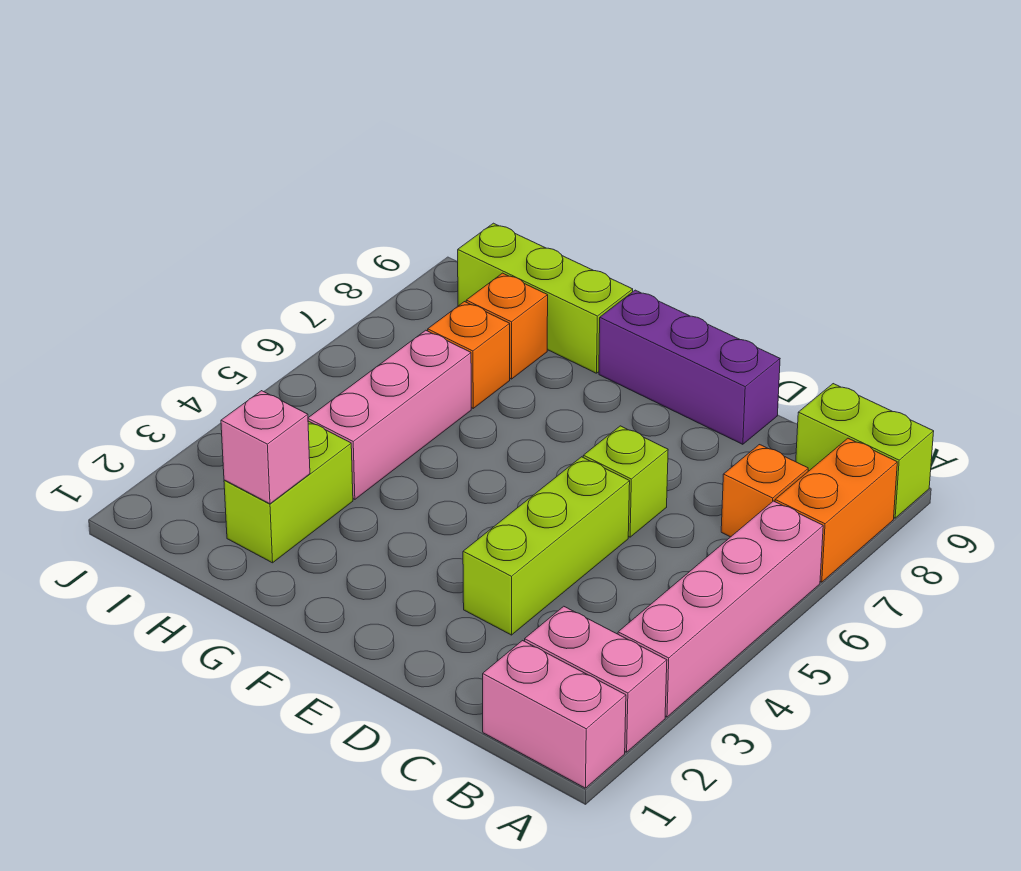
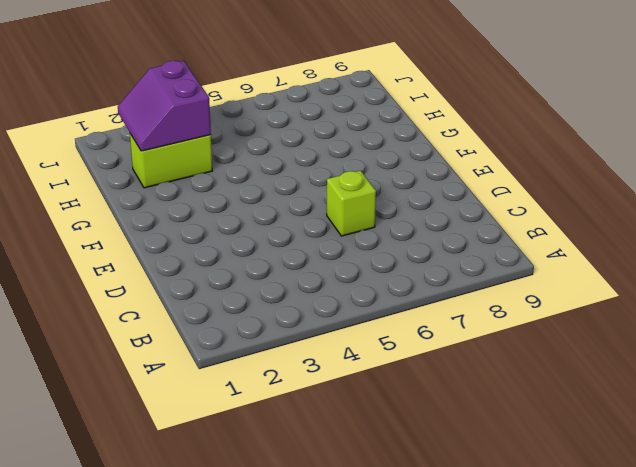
purple 2x2 slope [118,61,211,151] -> pink 1x1 brick [221,391,310,504]
none -> pink 1x2 brick [483,641,626,788]
none -> pink 1x2 brick [525,606,667,752]
none -> pink 1x4 brick [618,501,823,717]

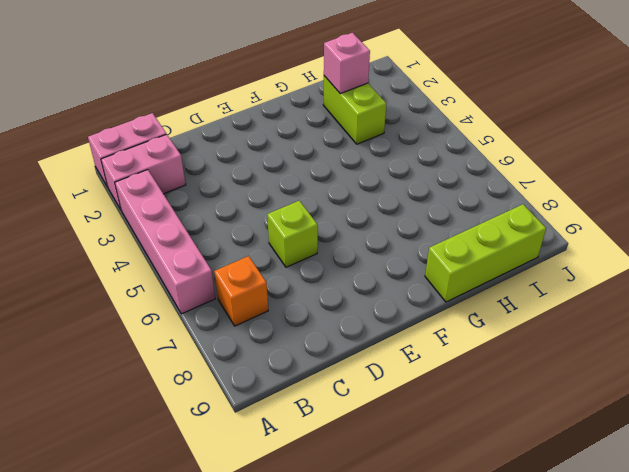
none -> orange 1x2 brick [775,438,897,582]
none -> lime 1x2 brick [796,384,934,518]
none -> lime 1x3 brick [463,457,630,635]

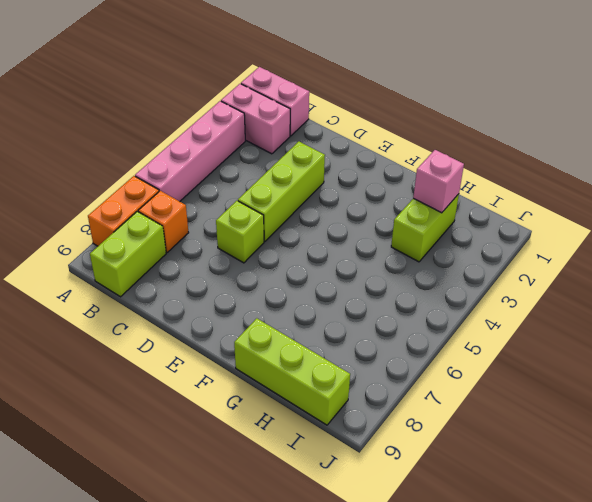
lime 1x2 brick [90,212,166,297] -> lime 1x2 brick turned to [796,384,934,518]
none -> purple 1x3 brick [599,290,780,444]
none -> pink 1x3 brick [308,330,471,499]
none -> orange 1x1 brick [428,302,510,408]

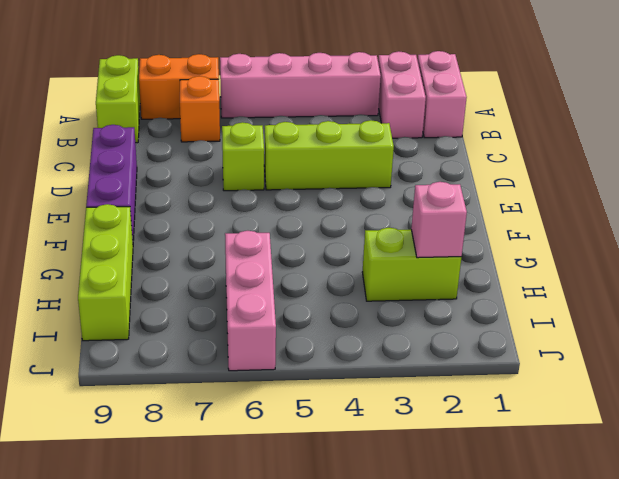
pink 1x3 brick [225,231,276,371] -> pink 1x3 brick turned to [308,330,471,499]
none -> orange 1x1 brick [428,302,510,408]
none -> orange 1x1 brick [466,273,548,379]

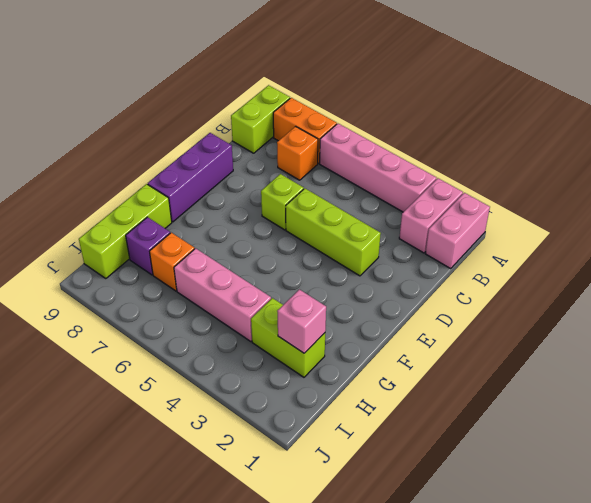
purple 1x1 brick [126,217,170,275] -> orange 1x1 brick [466,273,548,379]

